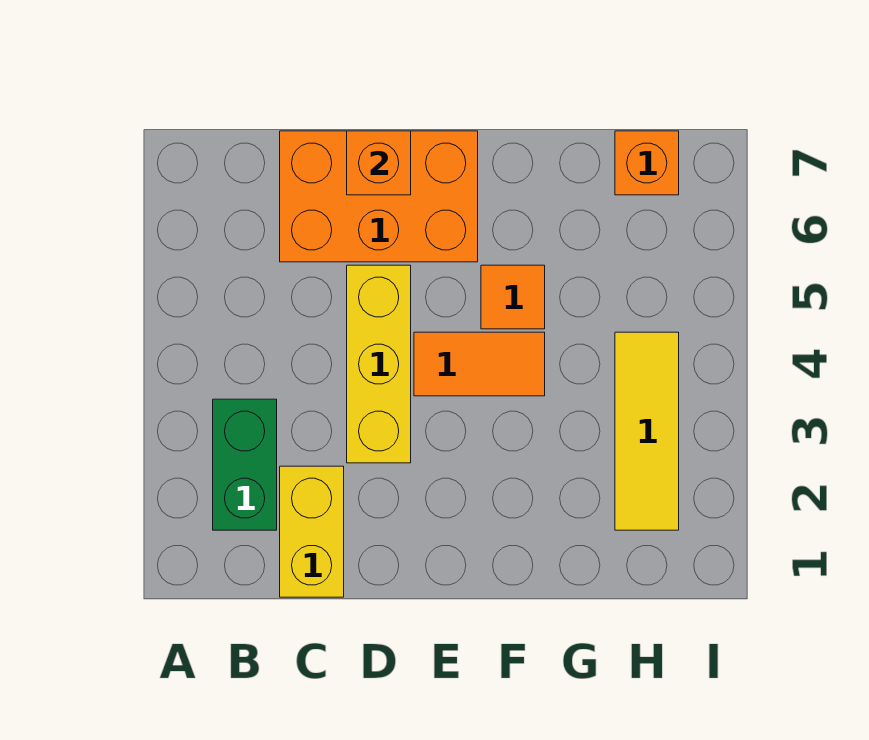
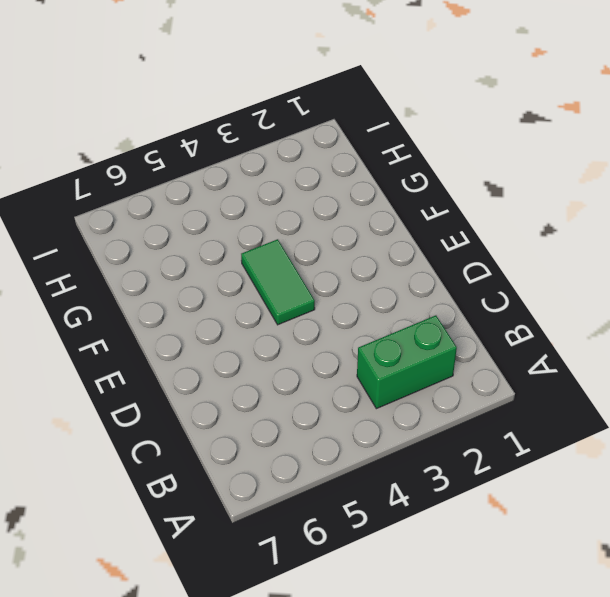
green 1x2 tile [241,239,315,325] -> orange 1x2 tile [414,332,545,396]
none -> yellow 1x2 brick [280,466,344,597]
none -> orange 2x3 brick [280,131,478,262]

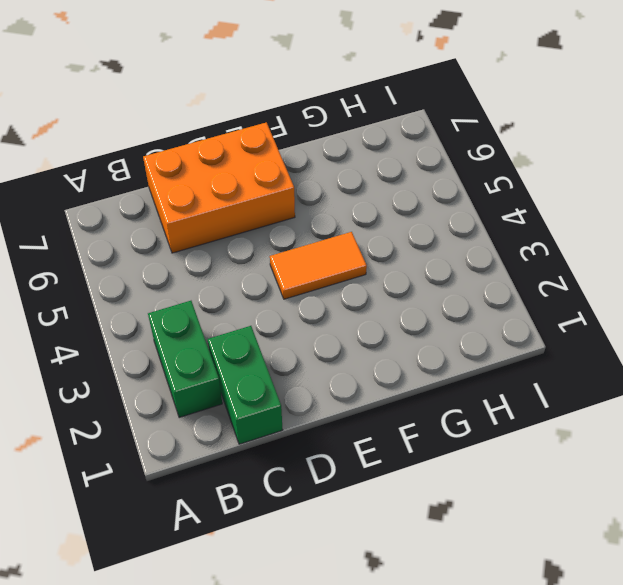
green 1x2 brick [208,326,282,444] -> yellow 1x2 brick [280,466,344,597]
none -> yellow 1x3 brick [347,265,411,463]
none -> orange 1x1 tile [481,265,545,329]

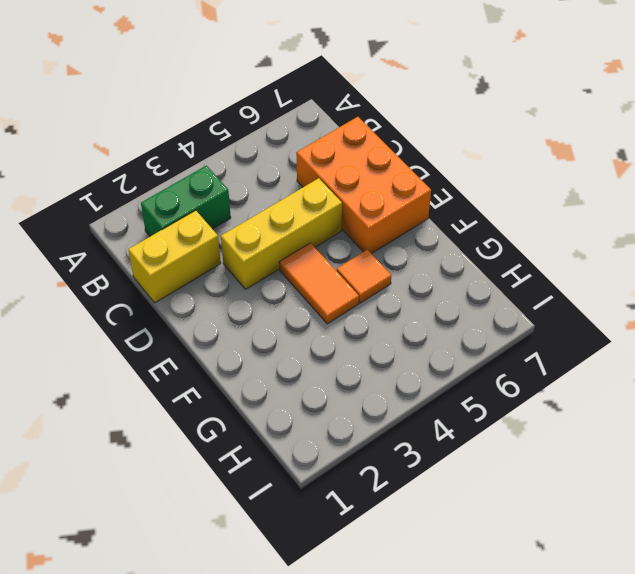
none -> yellow 1x3 tile [615,332,679,530]
none -> orange 1x1 brick [615,131,679,195]

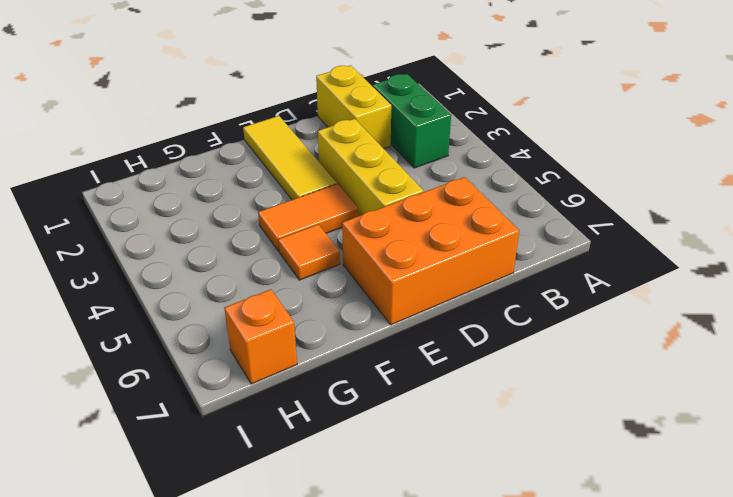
yellow 1x3 tile [243,116,337,200] -> yellow 1x3 tile moved to [615,332,679,530]
none -> orange 1x1 brick [347,131,411,195]

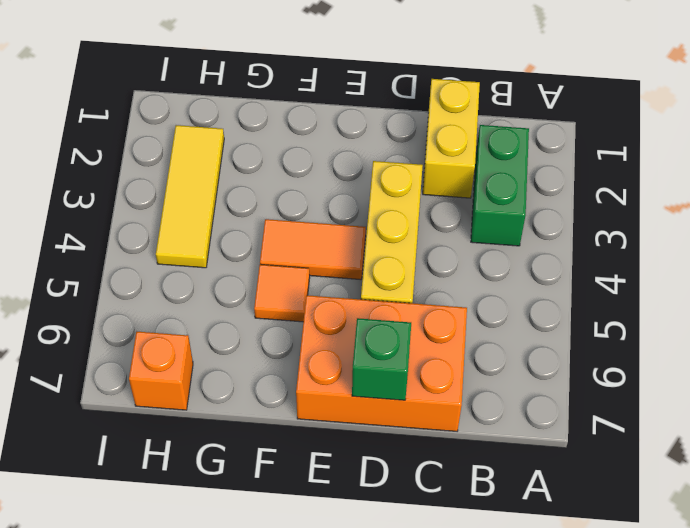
green 1x1 brick [352,318,411,400] -> orange 1x1 brick [347,131,411,195]

